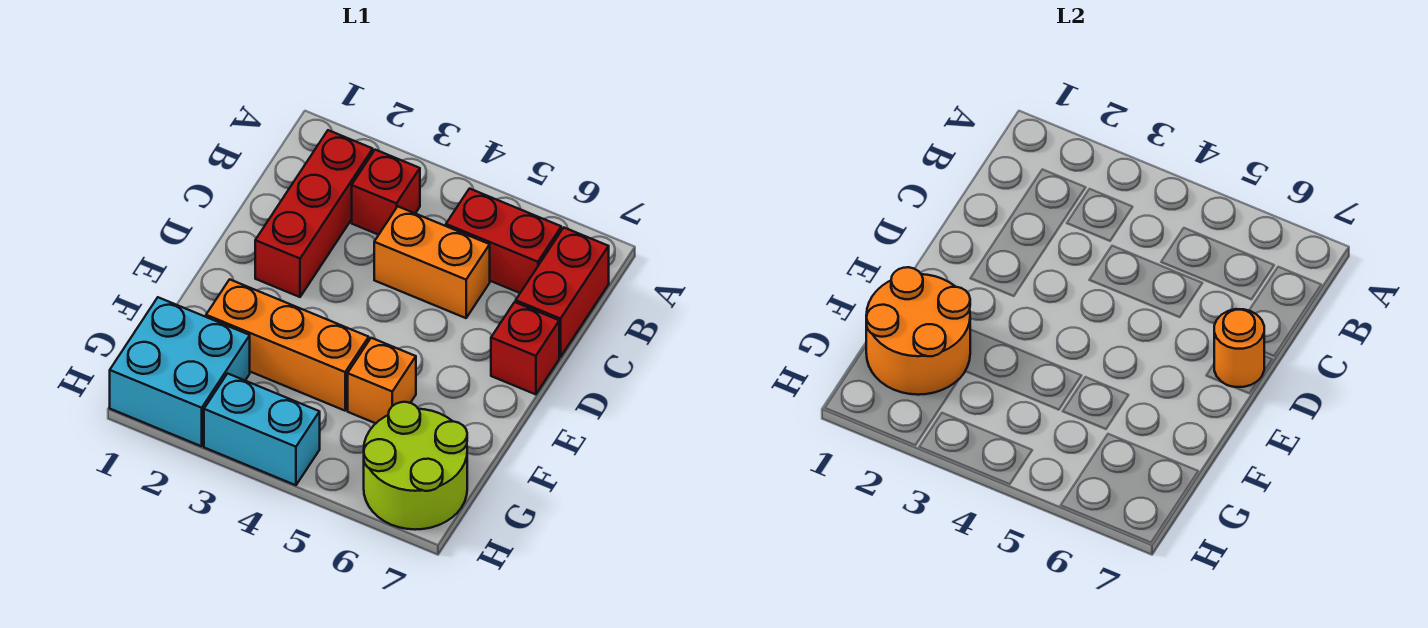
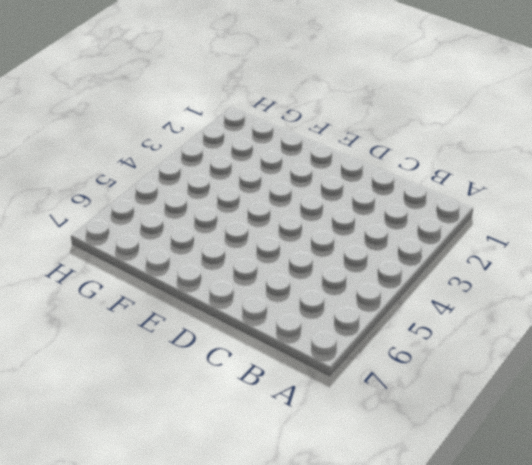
none -> red 1x3 brick [255,130,373,297]
none -> red 1x1 brick [352,150,420,235]
none -> red 1x2 brick [446,189,561,293]

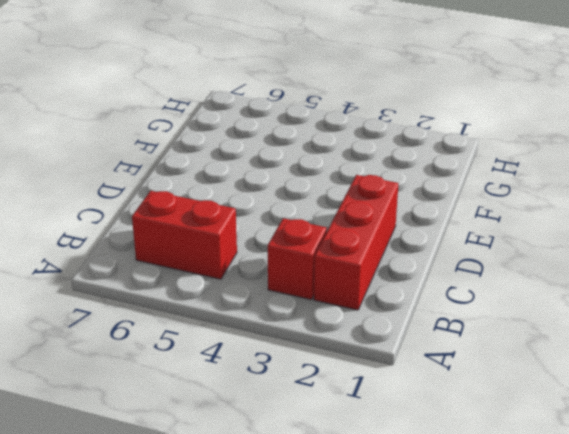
none -> red 1x2 brick [516,228,609,357]
none -> orange 1x2 brick [374,207,490,318]
none -> red 1x1 brick [491,302,559,394]

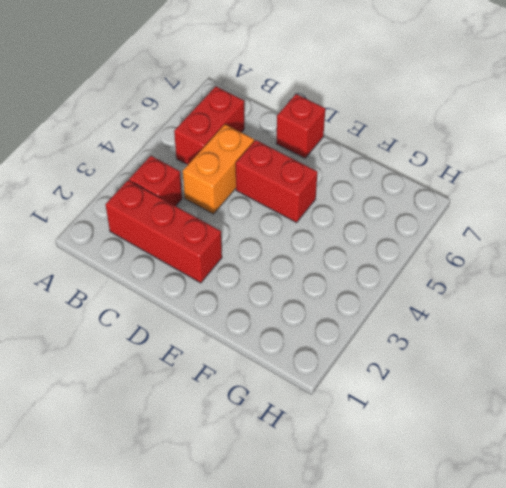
red 1x2 brick [236,140,318,222] -> red 1x2 brick moved to [516,228,609,357]
none -> orange 1x3 brick [206,279,369,411]
none -> orange 1x1 brick [348,338,416,423]
none -> cyan 2x2 brick [110,297,250,446]

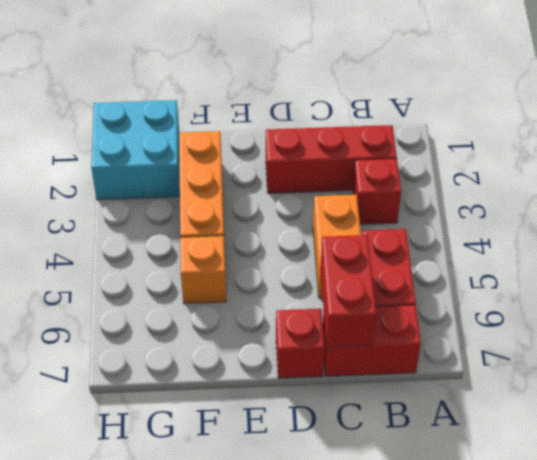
red 1x2 brick [320,235,376,347] -> none
none -> lime 2x2 round brick [364,402,467,530]
none -> cyan 1x2 brick [204,373,320,485]
none -> orange 1x1 round brick [1214,309,1264,387]

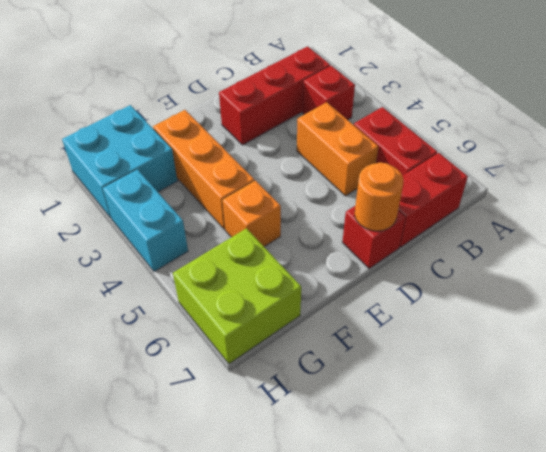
lime 2x2 brick [173,228,301,364] -> lime 2x2 round brick [364,402,467,530]
none -> orange 2x2 round brick [866,267,970,395]

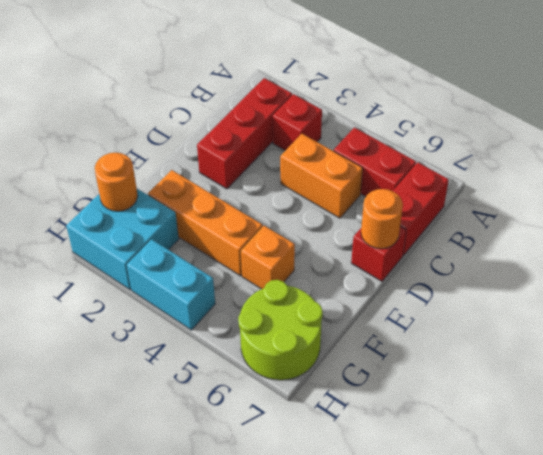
orange 1x1 round brick [95,153,138,211] -> orange 2x2 round brick [866,267,970,395]

